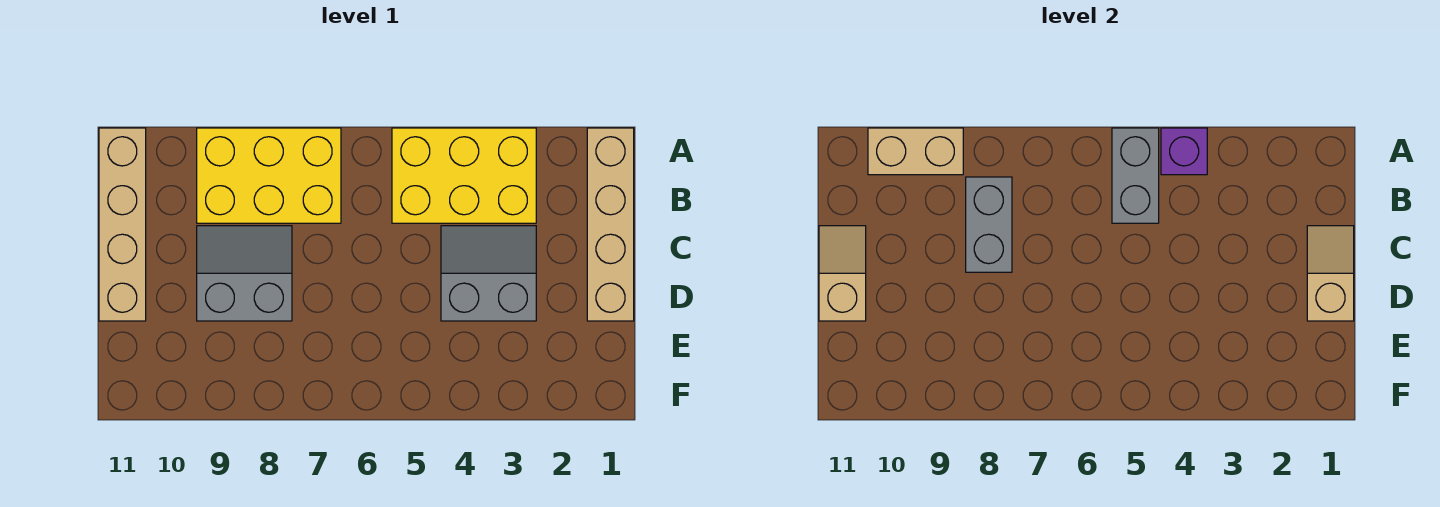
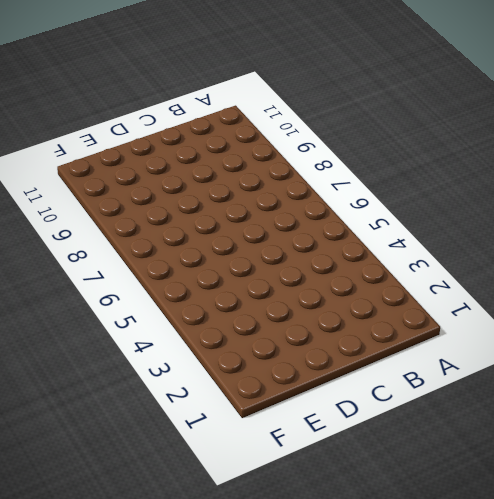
none -> tan 1x4 brick [587,128,634,321]
none -> yellow 2x3 brick [392,128,536,223]
none -> yellow 2x3 brick [197,128,341,223]

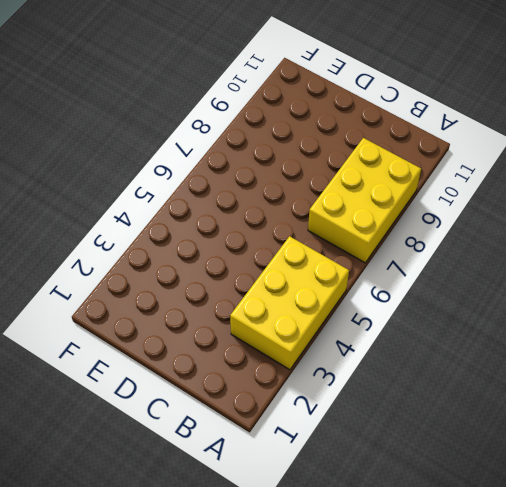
none -> tan 1x4 brick [587,128,634,321]
none -> tan 1x4 brick [99,128,146,321]
none -> grey 2x2 slope [441,226,536,321]

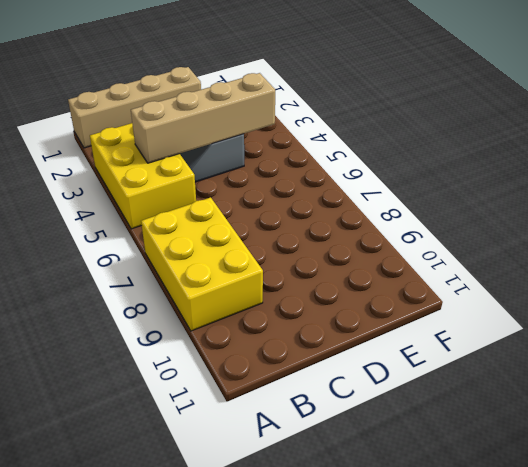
tan 1x4 brick [131,73,275,163] -> tan 1x4 brick moved to [99,128,146,321]
none -> grey 2x2 slope [197,226,292,321]
none -> purple 1x1 brick [1161,128,1207,175]
none -> grey 1x2 brick [1112,128,1159,223]

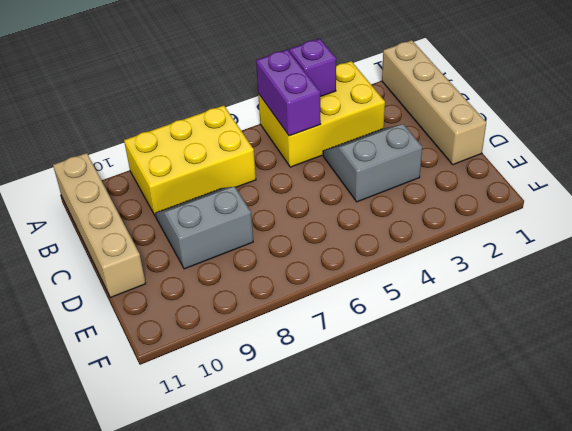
purple 1x2 brick [256,50,321,136] -> grey 1x2 brick [1112,128,1159,223]
none -> tan 1x2 brick [868,128,963,175]
none -> grey 1x2 brick [966,177,1012,272]
none -> tan 1x2 slope [1307,226,1354,321]

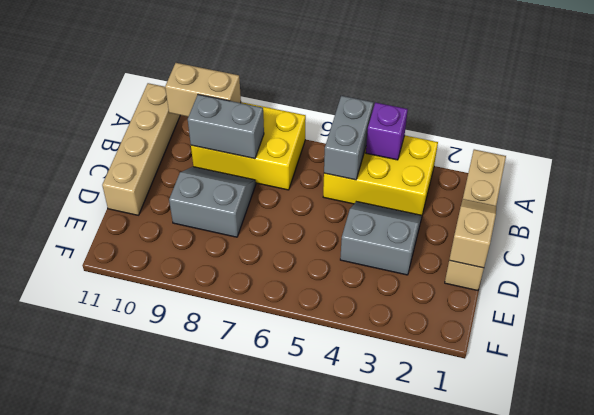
grey 1x2 brick [188,95,264,159] -> grey 1x2 brick turned to [966,177,1012,272]
none -> tan 1x2 slope [819,226,866,321]

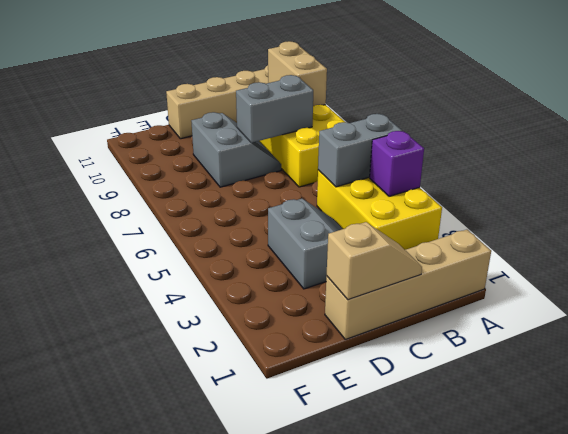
none -> tan 1x2 slope [819,226,866,321]

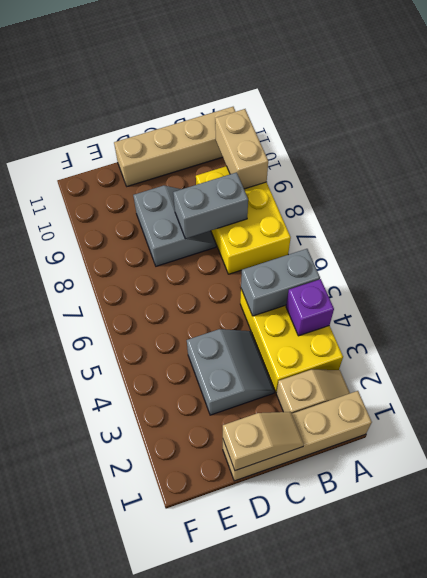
tan 1x2 slope [276,370,350,414] -> tan 1x2 slope moved to [819,226,866,321]

